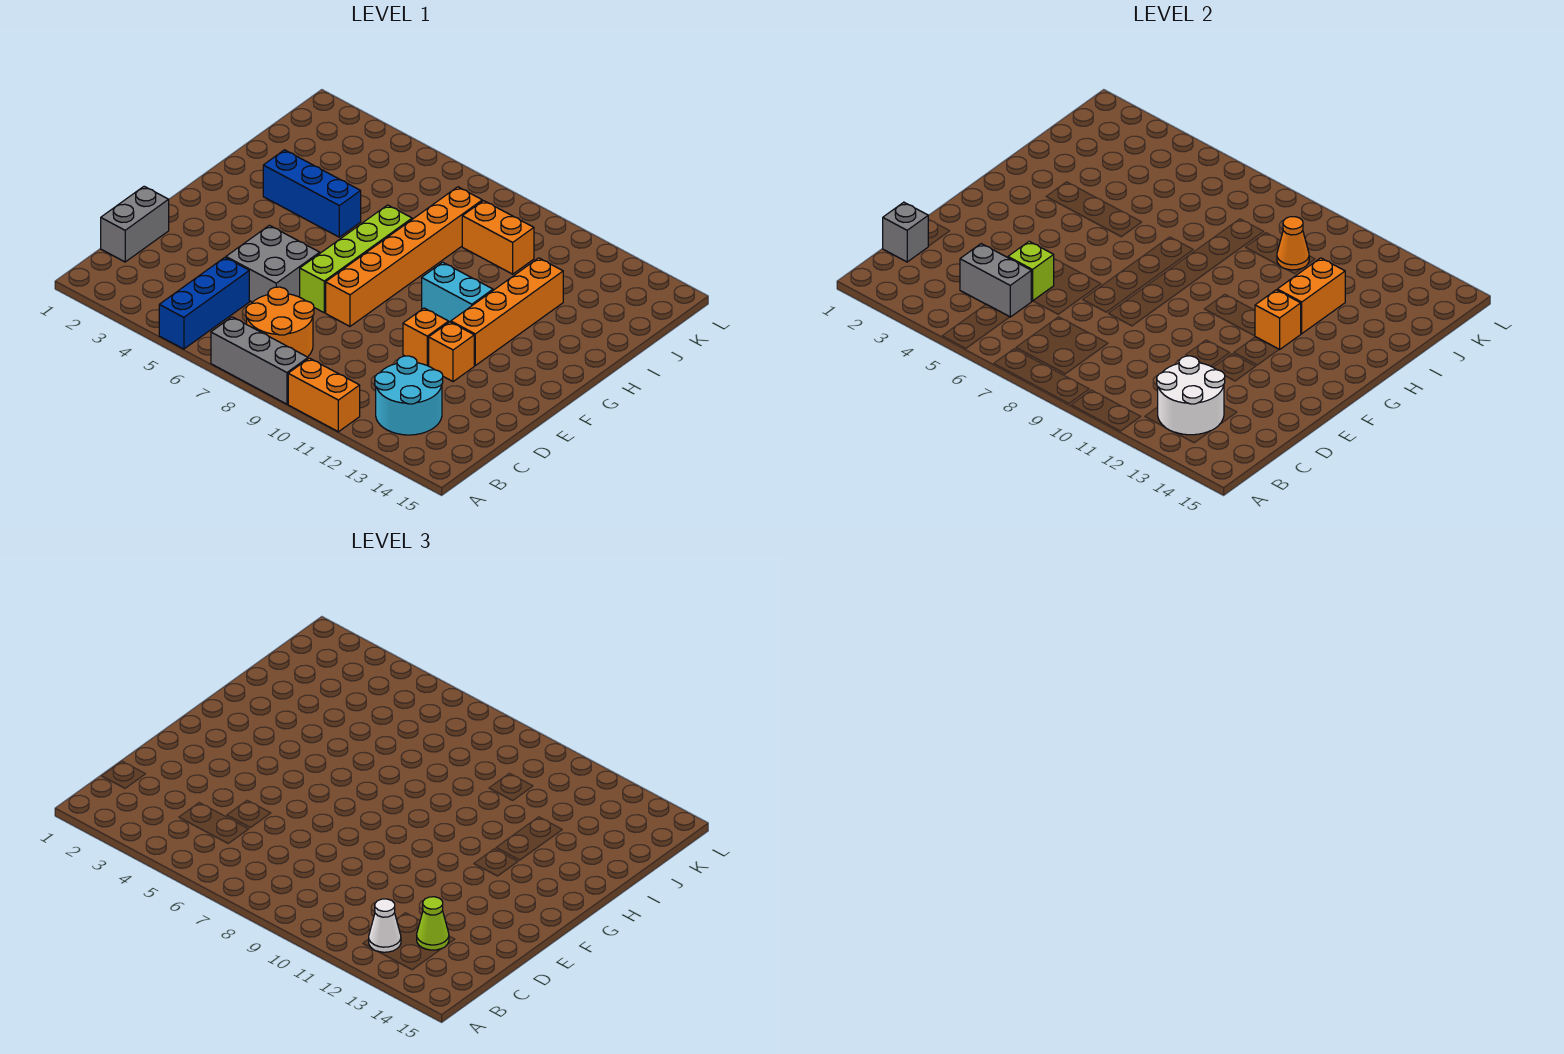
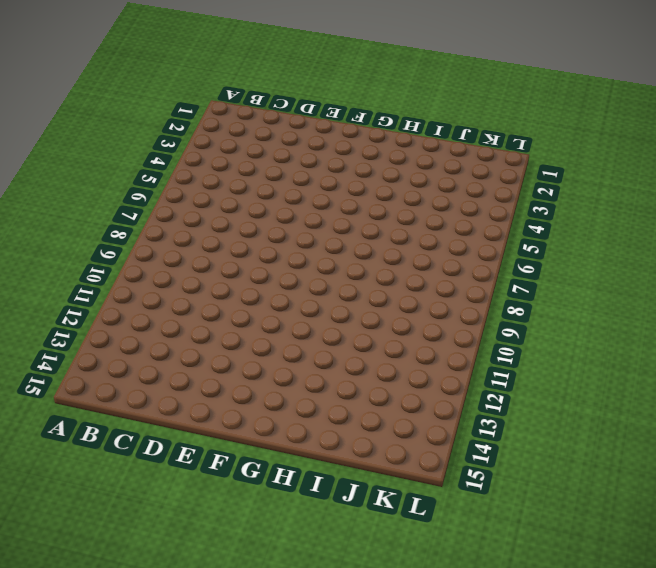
none -> blue 1x3 brick [159,258,249,349]
none -> grey 1x3 brick [211,317,308,404]
none -> orange 1x2 brick [288,358,360,432]

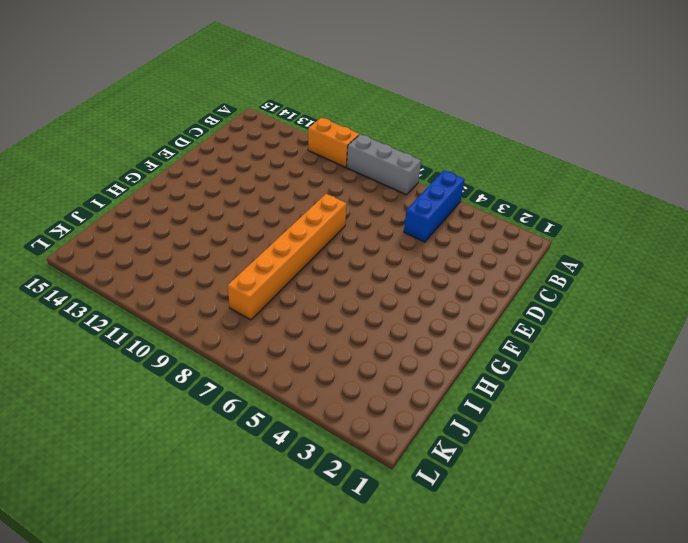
none -> orange 2x2 round brick [246,287,314,357]
none -> cyan 2x2 round brick [375,356,443,435]
none -> grey 1x2 brick [101,186,169,262]

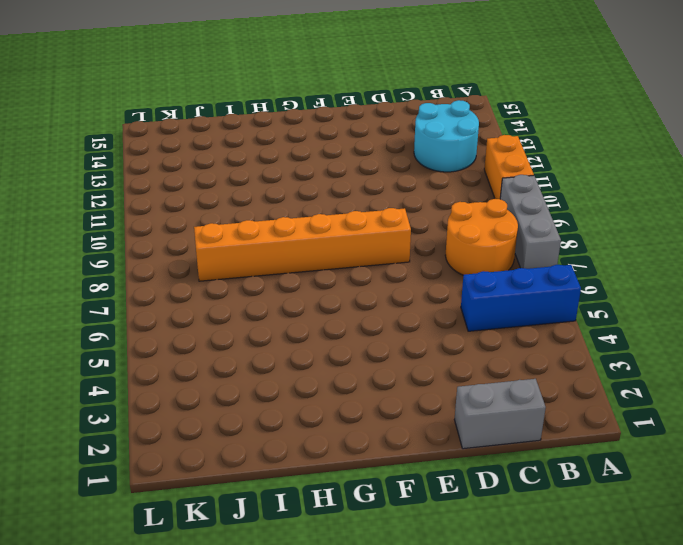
none -> grey 2x2 brick [226,225,320,302]
none -> lime 1x4 brick [300,205,412,313]
none -> orange 1x1 brick [403,308,449,366]

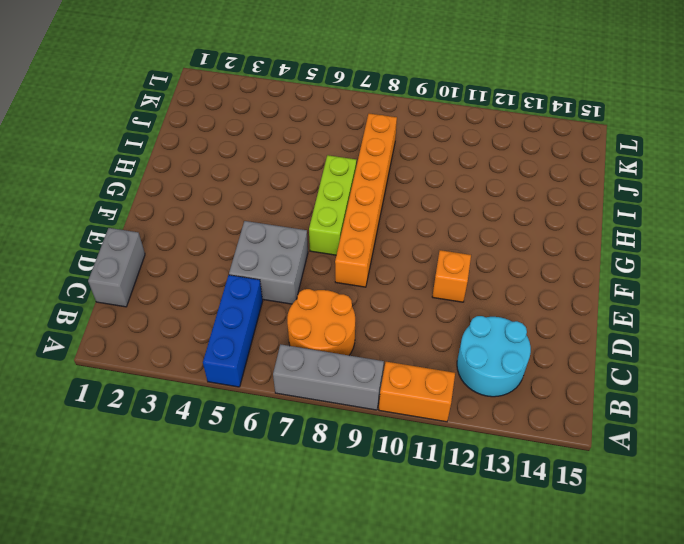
lime 1x3 brick [309,155,356,255] -> lime 1x4 brick [300,205,412,313]
none -> orange 1x1 brick [429,322,474,382]
none -> orange 1x4 brick [451,258,563,365]
none -> cyan 1x2 brick [422,262,493,322]

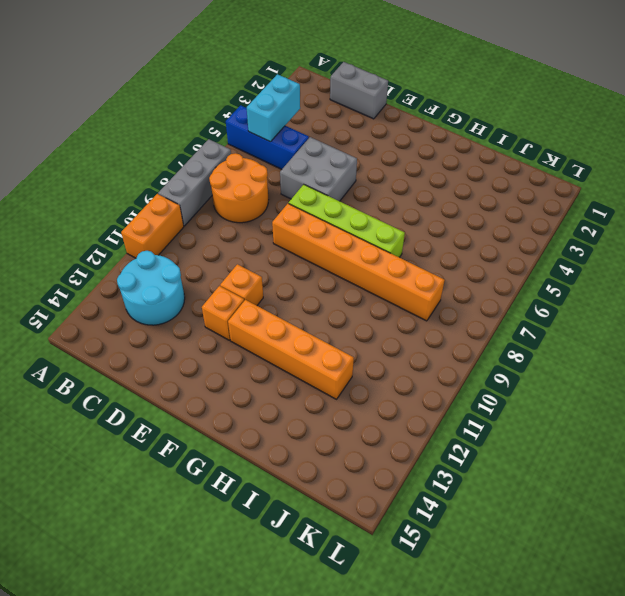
cyan 1x2 brick [247,74,300,142] -> cyan 1x2 brick moved to [422,262,493,322]
none -> blue 1x3 brick [263,150,361,237]
none -> orange 1x2 brick [462,201,534,274]
none -> white 2x2 round brick [1157,356,1225,435]

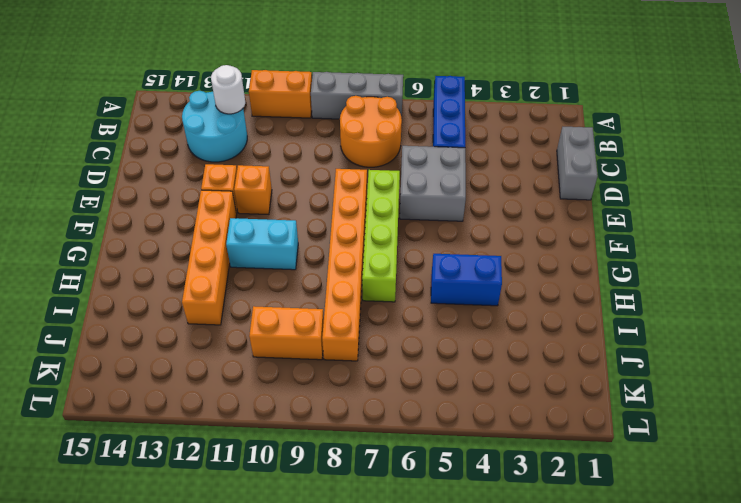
white 1x1 round brick [211,65,245,114] -> white 2x2 round brick [1157,356,1225,435]
blue 1x2 brick [431,254,502,306] -> blue 1x3 brick [263,150,361,237]
none -> grey 1x1 brick [883,202,928,262]
none -> grey 1x2 brick [960,244,1031,317]
none -> lime 1x1 brick [1008,241,1054,301]

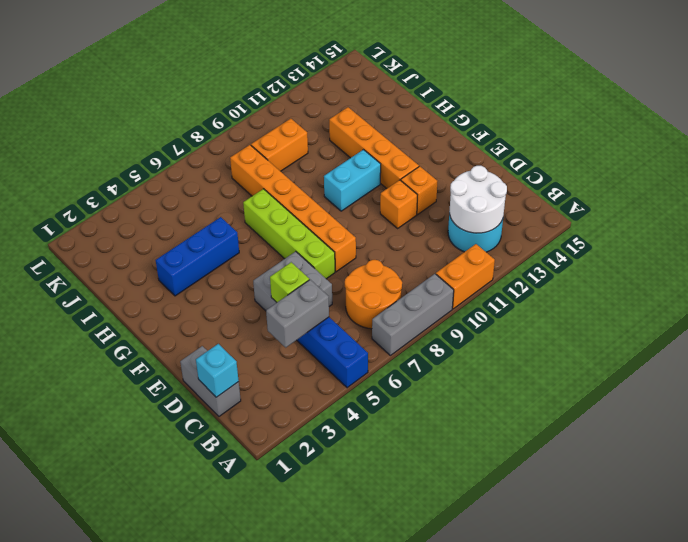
cyan 1x1 brick [196,344,239,397] -> grey 1x1 brick [883,202,928,262]
none -> orange 1x1 brick [1255,290,1301,350]
none -> orange 1x2 brick [1277,258,1345,334]
none -> orange 1x1 cone [1277,217,1309,270]

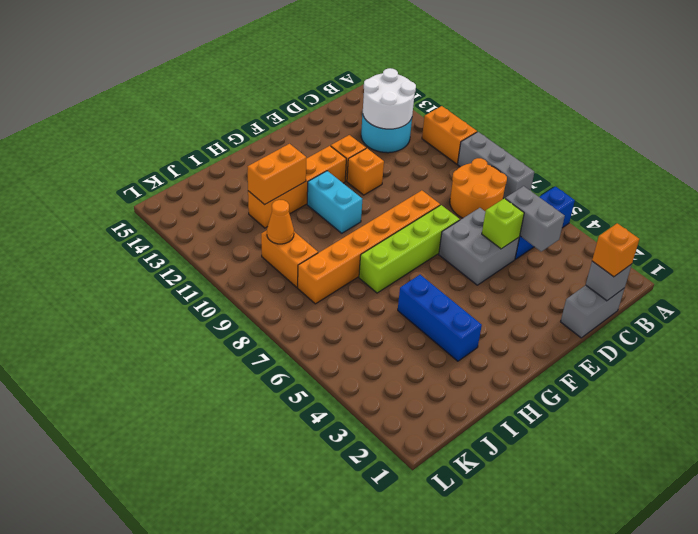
orange 1x1 brick [592,223,639,277] -> orange 1x1 brick moved to [1255,290,1301,350]
none -> white 1x1 cone [369,899,401,952]
none -> lime 1x1 cone [417,897,449,950]

